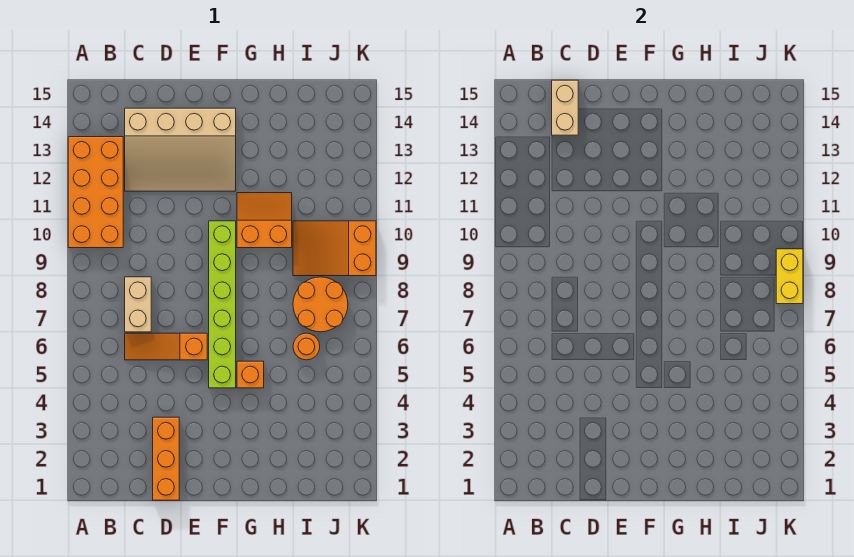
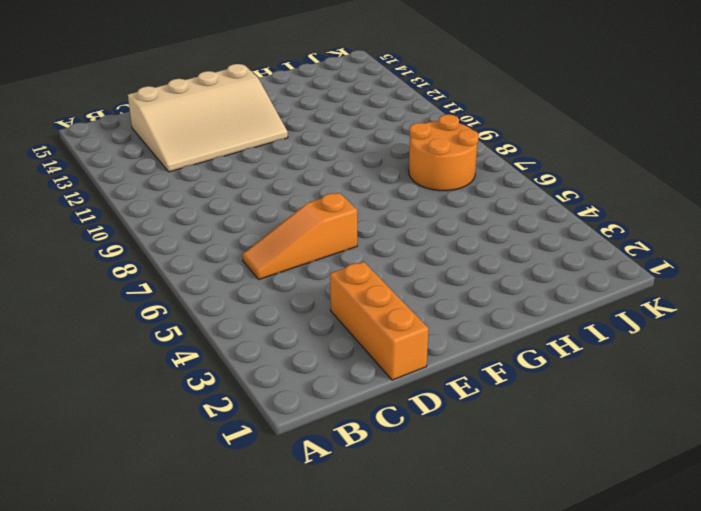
none -> orange 2x4 brick [68,137,123,248]
none -> tan 1x2 brick [125,277,151,332]
none -> lime 1x6 brick [209,221,236,388]

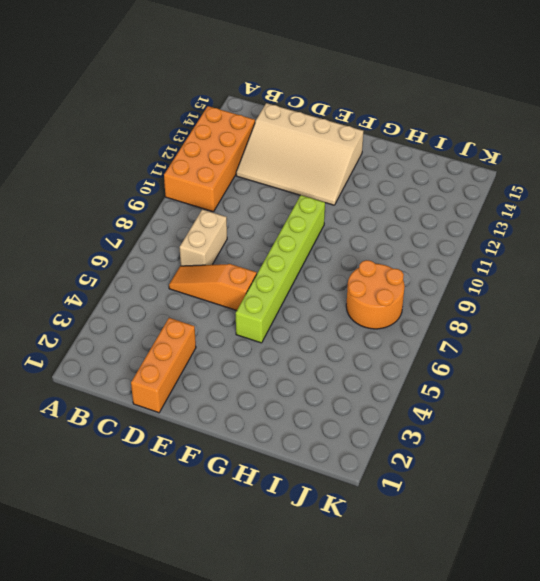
none -> orange 1x1 brick [237,361,264,388]
none -> orange 2x2 slope [237,193,292,248]
none -> orange 1x1 round brick [293,333,320,360]

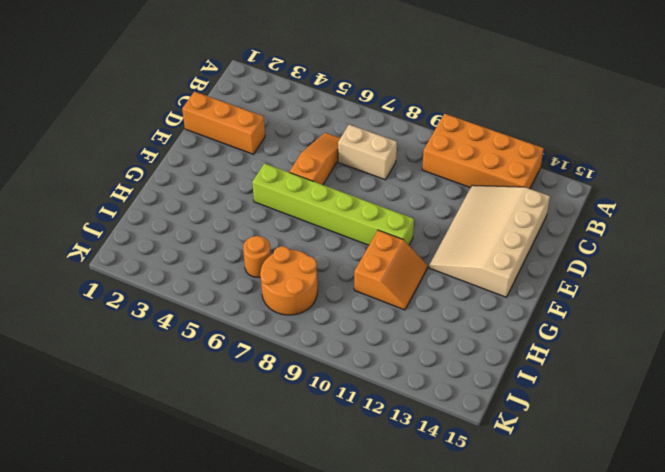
none -> orange 1x1 brick [237,361,264,388]
none -> orange 2x3 slope [293,221,376,276]
none -> tan 1x2 brick [552,80,578,135]

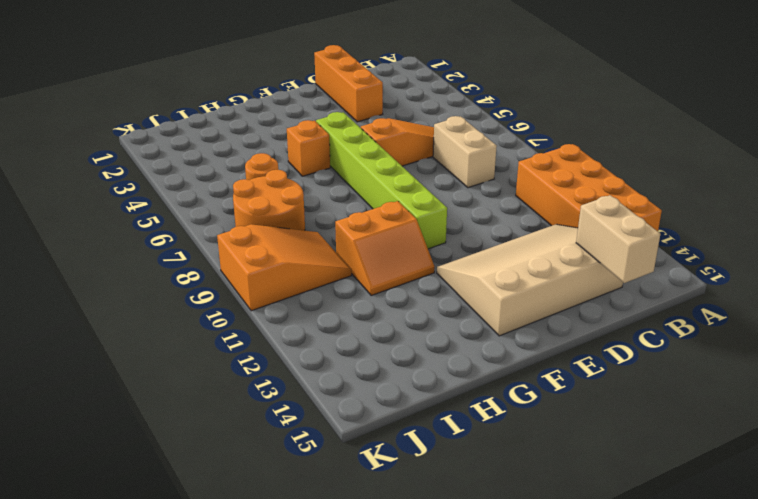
none -> yellow 1x2 brick [776,249,803,304]

